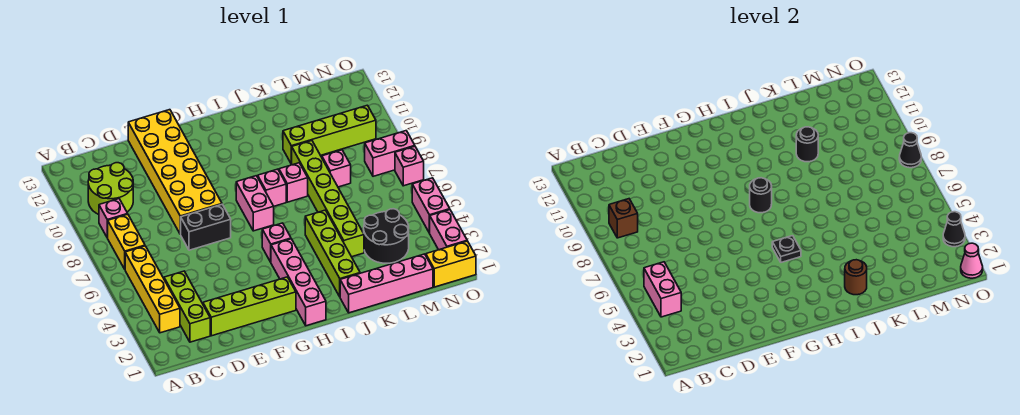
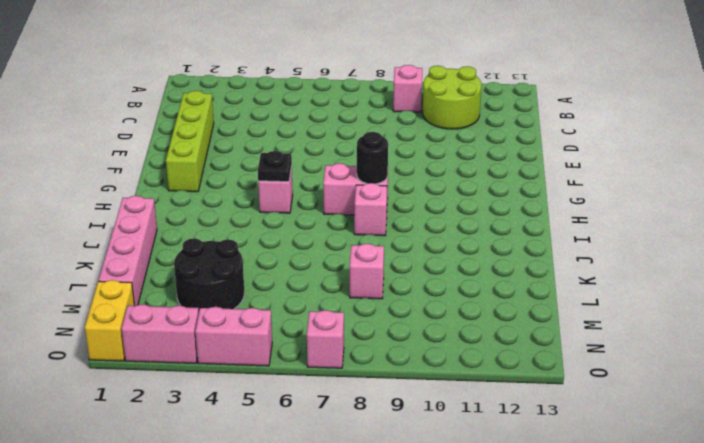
none -> yellow 1x4 brick [125,246,180,333]
none -> yellow 1x2 brick [108,214,145,269]
none -> lime 1x3 brick [164,271,210,342]
none -> black 1x2 brick [180,205,231,250]

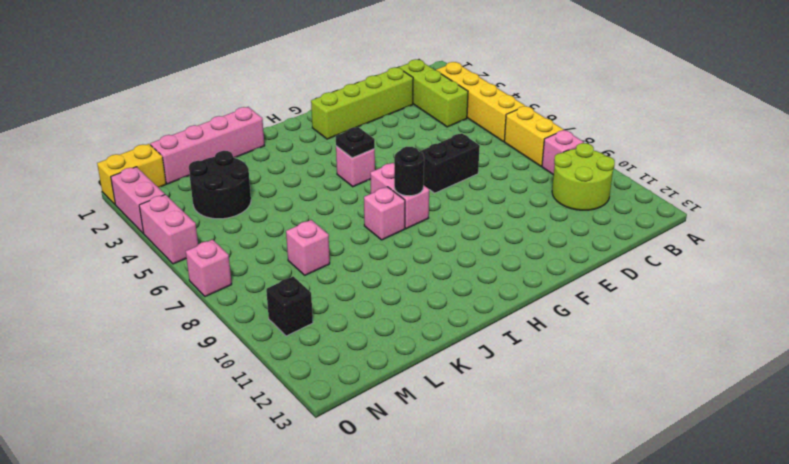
black 1x1 brick [266,276,313,336] -> lime 1x4 brick [283,105,376,164]
none -> yellow 2x6 brick [128,110,222,234]
none -> pink 1x4 brick [271,239,326,326]
none -> lime 1x4 brick [305,210,360,296]
none -> pink 1x1 brick [279,163,308,202]

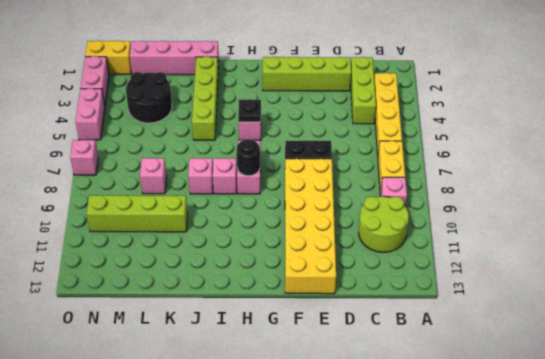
none -> pink 1x4 brick [271,239,326,326]
none -> lime 1x6 brick [292,141,364,257]
none -> pink 1x2 brick [365,131,415,176]
none -> pink 1x2 brick [644,262,681,317]

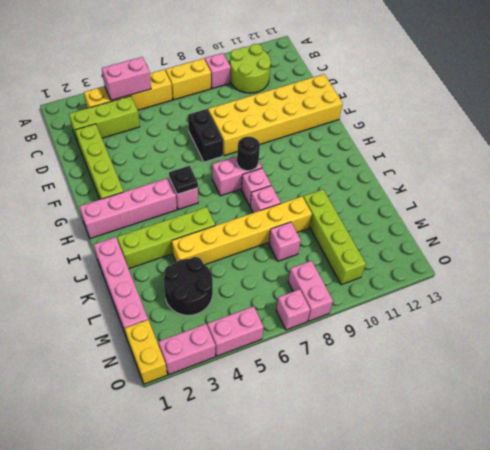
yellow 1x6 brick [172,197,312,265] -> lime 1x6 brick [292,141,364,257]
none -> brown 1x1 brick [609,199,638,238]
none -> brown 1x1 round brick [845,260,867,295]
none -> black 1x1 round brick [796,127,818,162]
none -> pink 1x1 cone [961,243,983,278]

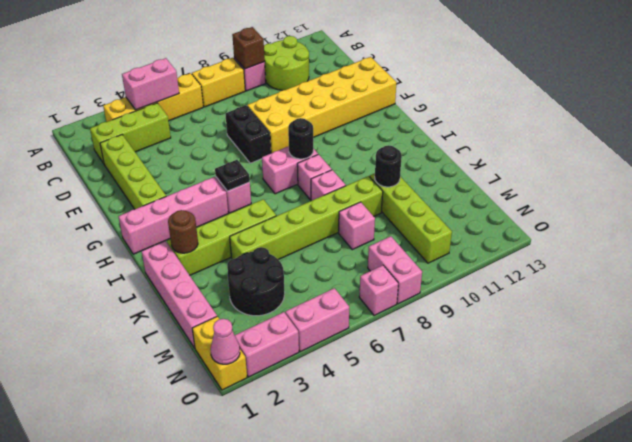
none -> black 1x1 cone [943,212,965,247]
none -> black 1x1 cone [899,133,921,168]

